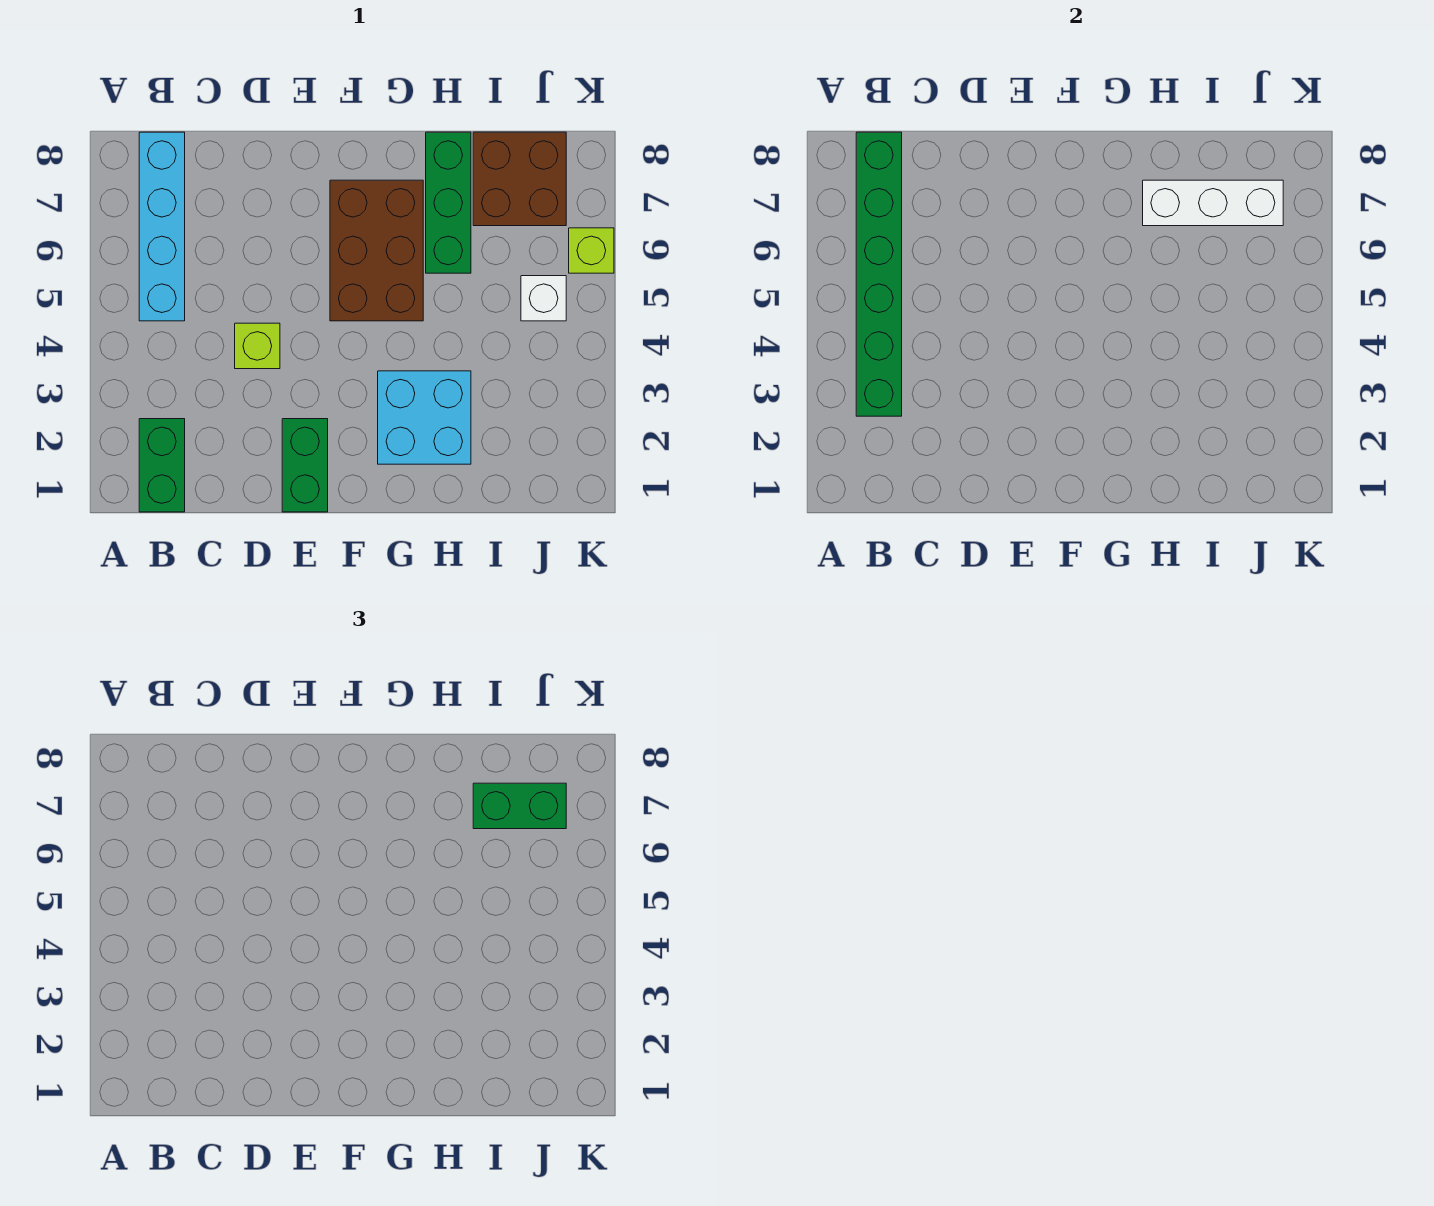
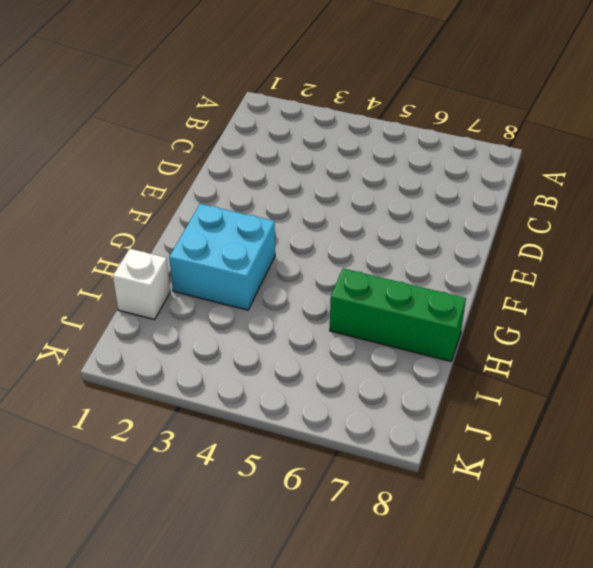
white 1x1 brick [113,249,170,320] -> white 1x1 brick moved to [521,276,566,321]
none -> green 1x2 brick [139,419,185,512]
none -> cyan 1x4 brick [139,132,185,321]
none -> lime 1x1 brick [235,323,280,369]

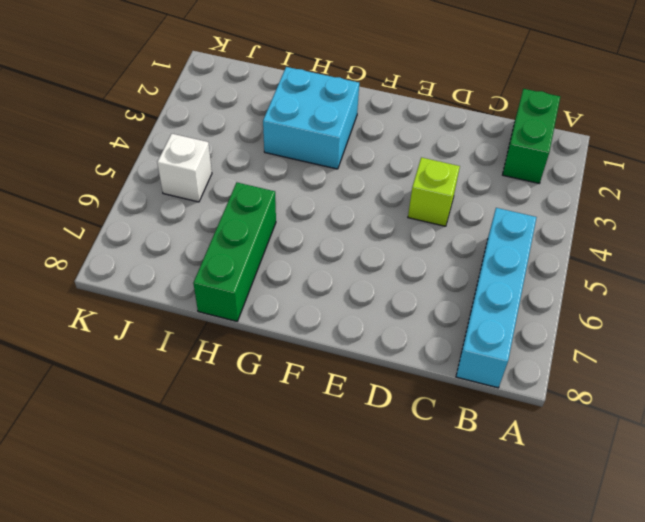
none -> green 1x2 brick [282,419,328,512]
none -> brown 2x3 brick [330,180,423,321]
none -> brown 2x2 brick [473,132,566,226]

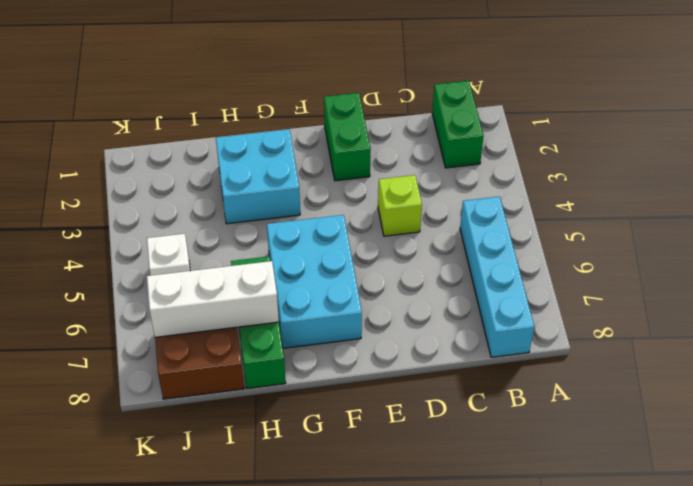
cyan 2x3 brick [267,215,362,348] -> brown 2x3 brick [330,180,423,321]
none -> lime 1x1 brick [569,228,614,273]
none -> green 1x6 brick [856,132,902,416]
none -> green 1x2 brick [473,783,566,829]

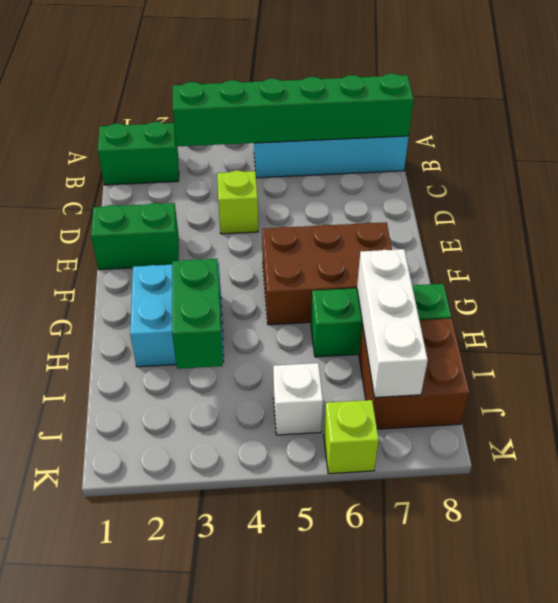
green 1x2 brick [172,259,223,369] -> green 1x2 brick moved to [473,783,566,829]

